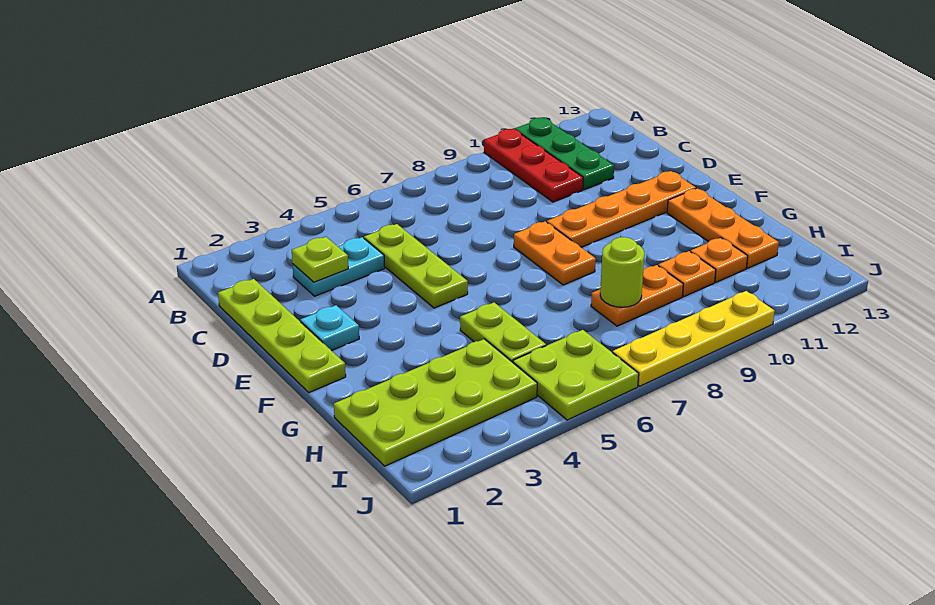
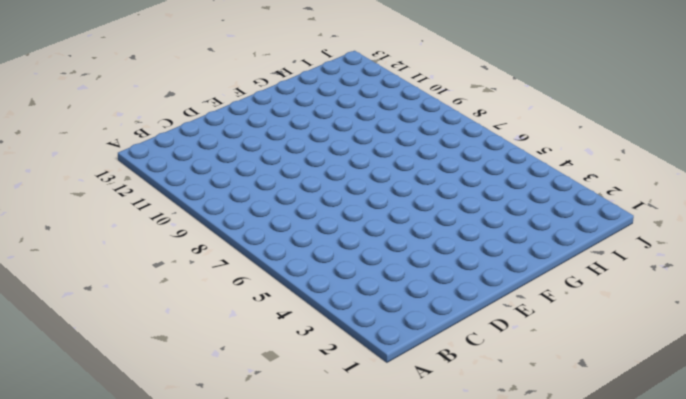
none -> red 1x3 plate [484,129,583,202]
none -> green 1x3 plate [515,118,614,190]
none -> lime 1x4 plate [218,279,346,392]

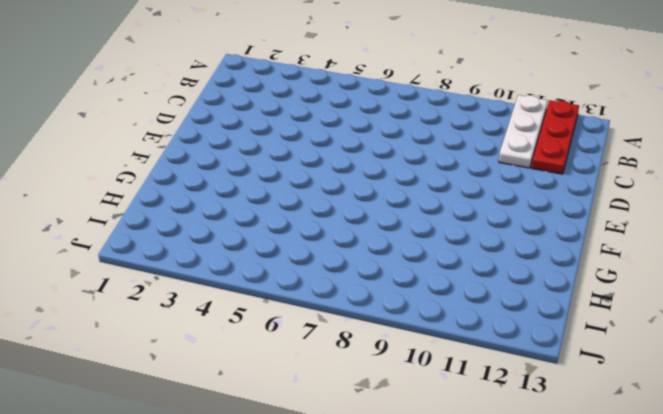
white 1x3 plate [499,95,548,168] -> green 1x3 plate [515,118,614,190]
red 1x3 plate [531,100,579,174] -> red 1x3 plate moved to [484,129,583,202]
none -> lime 1x4 plate [218,279,346,392]
none -> cyan 1x2 plate [293,237,385,296]
none -> lime 1x3 plate [364,224,468,308]

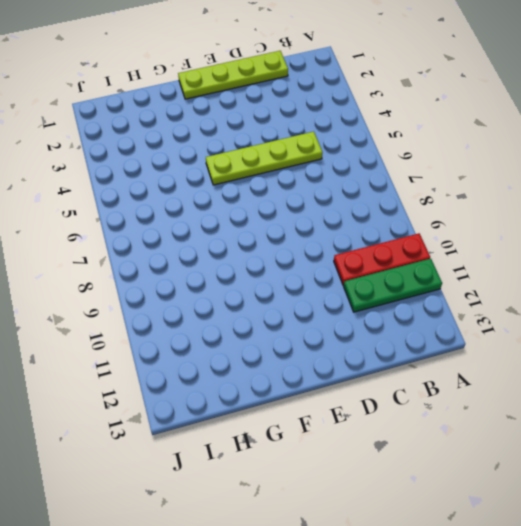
lime 1x4 plate [206,132,323,185] -> lime 1x3 plate [364,224,468,308]
none -> cyan 1x2 plate [293,237,385,296]
none -> cyan 1x1 plate [300,305,359,351]
none -> orange 1x2 plate [514,221,596,285]

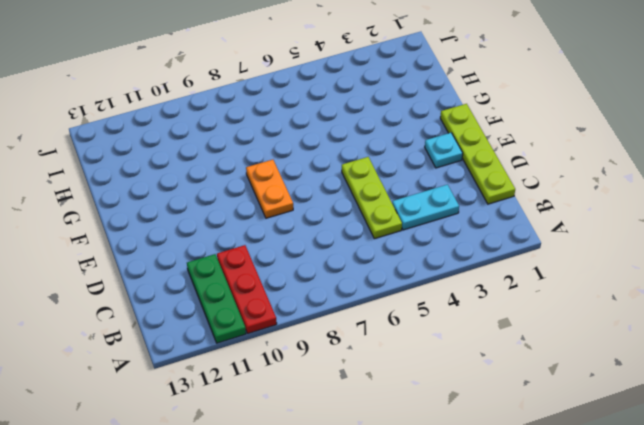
none -> orange 1x4 plate [547,171,696,247]
none -> orange 1x3 plate [667,188,779,268]
none -> lime 1x2 plate [460,303,546,362]

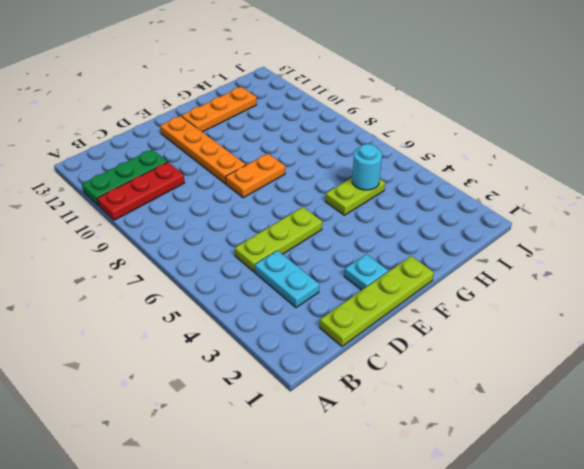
cyan 1x1 round brick [352,144,382,190] -> none
none -> lime 2x4 plate [334,339,537,466]
none -> orange 1x2 plate [591,265,683,326]
none -> orange 1x1 plate [658,251,716,297]

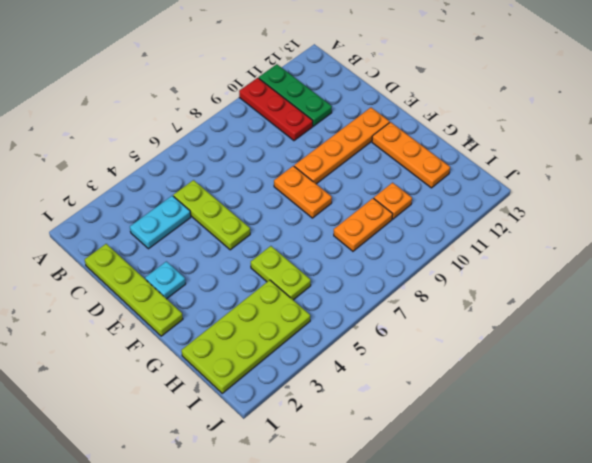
none -> orange 1x1 plate [691,238,748,282]
none -> lime 2x2 plate [513,330,639,420]
none -> yellow 1x4 plate [613,291,775,386]

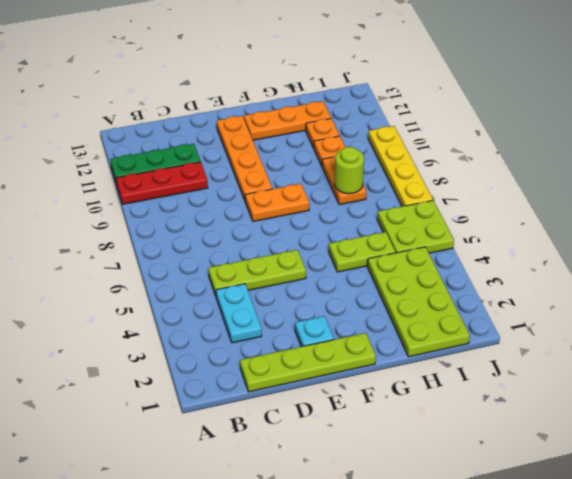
none -> lime 1x1 plate [292,237,348,282]

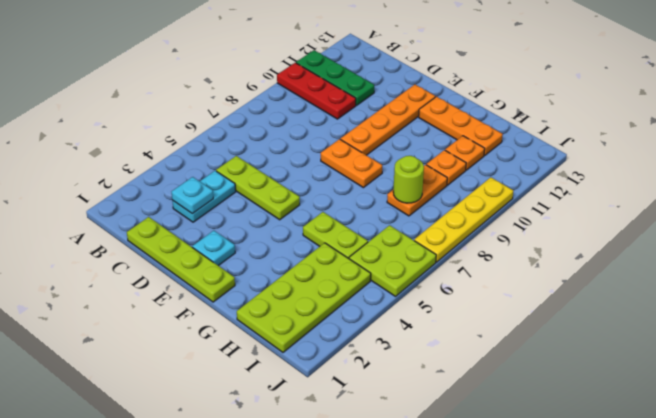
cyan 1x1 plate [172,177,213,214] -> lime 1x1 plate [292,237,348,282]

